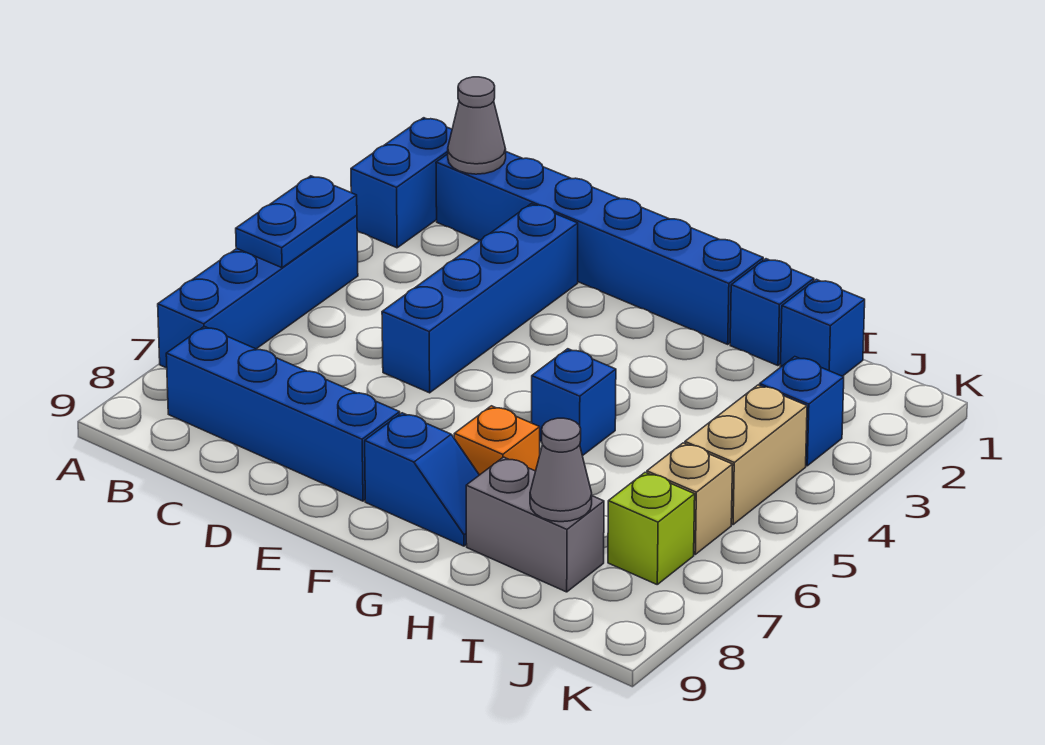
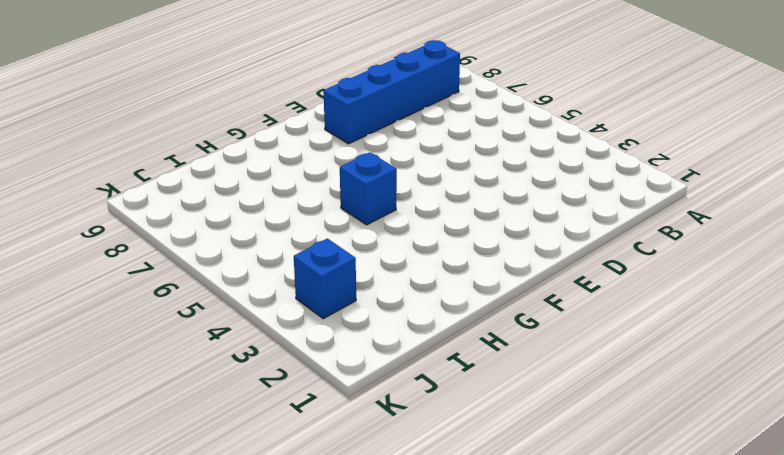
none -> blue 1x2 brick [351,118,452,248]
none -> blue 1x4 brick [158,215,358,368]
none -> blue 1x6 brick [436,152,763,344]

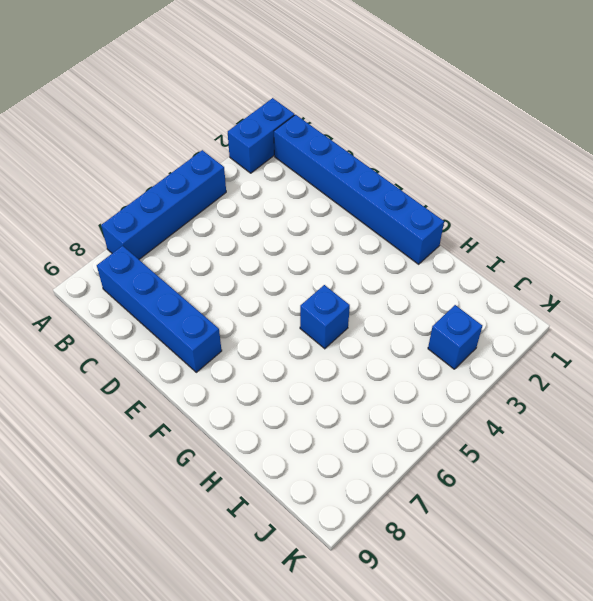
none -> blue 1x4 brick [382,204,578,393]
none -> blue 1x2 slope [365,413,479,546]
none -> orange 1x1 brick [454,406,540,475]

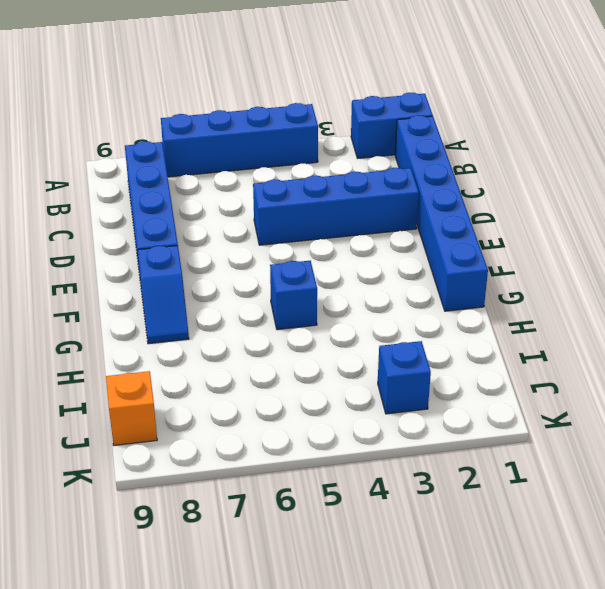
orange 1x1 brick [106,371,157,445] -> orange 1x1 brick moved to [454,406,540,475]
none -> blue 1x1 brick [730,259,814,366]
none -> grey 1x2 brick [466,457,604,592]
none -> blue 1x1 brick [780,279,865,376]

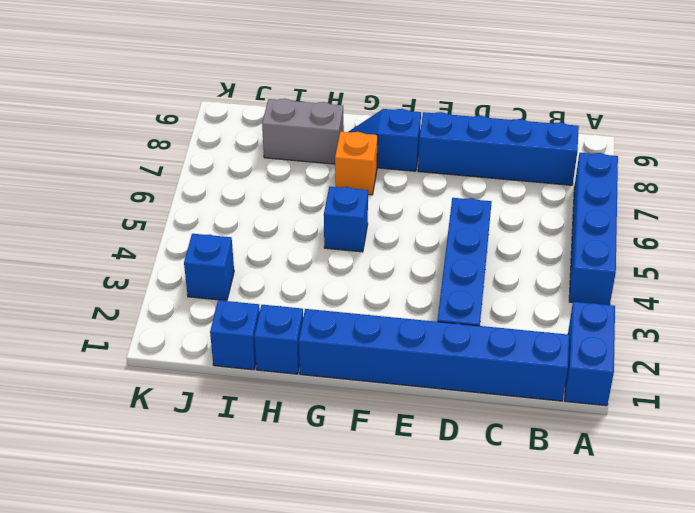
none -> tan 1x2 brick [685,385,807,525]
none -> tan 1x1 brick [647,443,733,554]
none -> lime 1x1 brick [608,473,695,584]

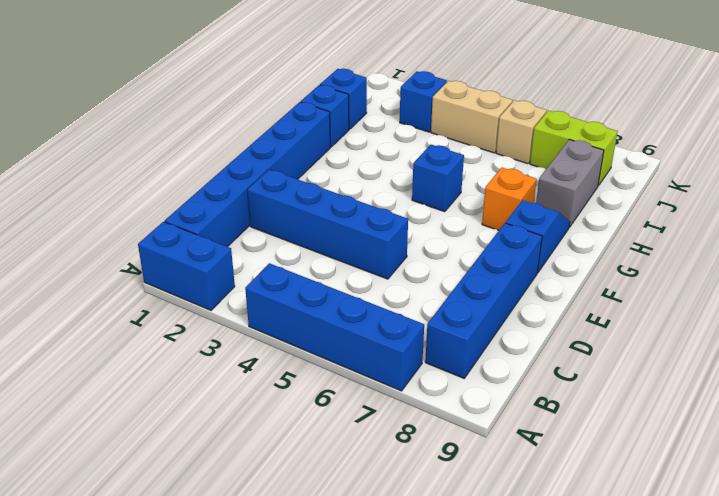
lime 1x2 brick [530,111,618,186] -> lime 1x1 brick [608,473,695,584]
none -> blue 1x2 plate [236,176,357,268]
none -> grey 1x1 cone [448,77,506,174]
none -> grey 1x1 cone [530,418,592,522]

